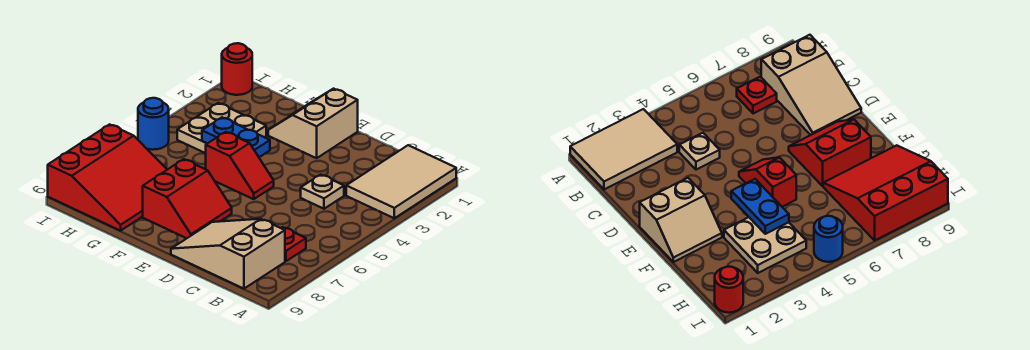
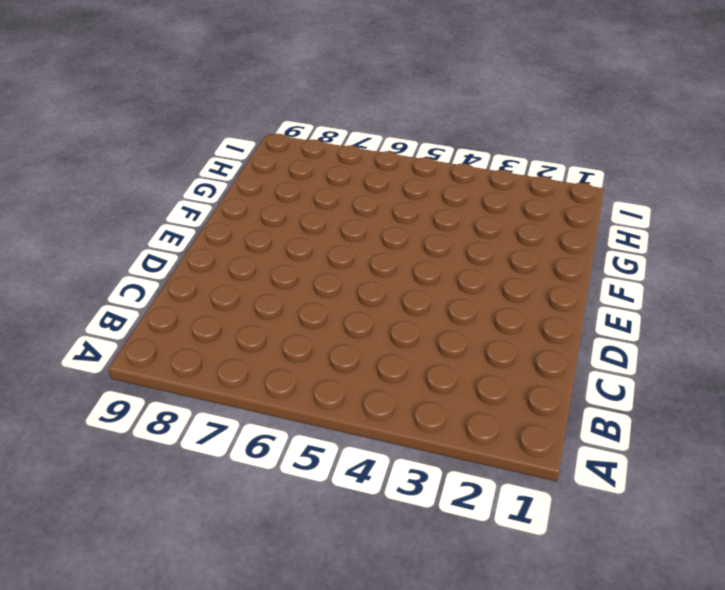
none -> tan 2x3 tile [346,145,456,218]
none -> red 1x1 plate [282,227,306,261]
none -> tan 2x3 slope [171,219,285,289]

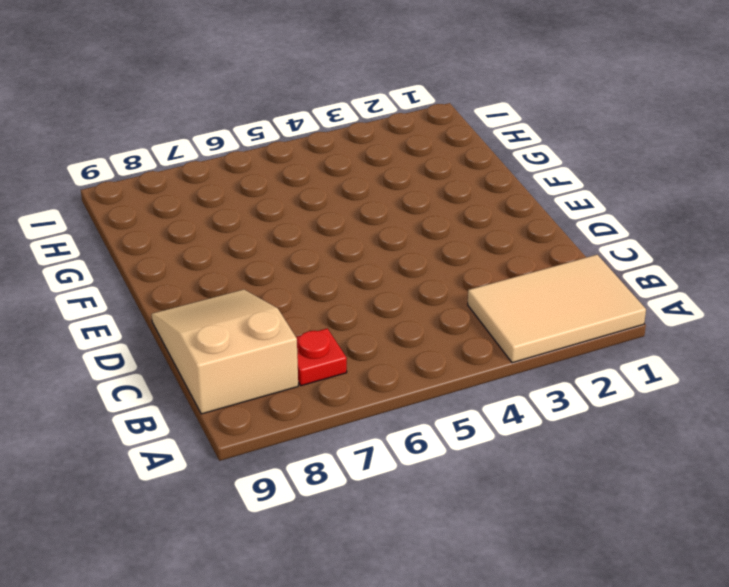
none -> tan 1x1 plate [301,175,344,209]
none -> tan 2x2 slope [268,89,358,158]
none -> red 1x2 slope [206,132,274,199]

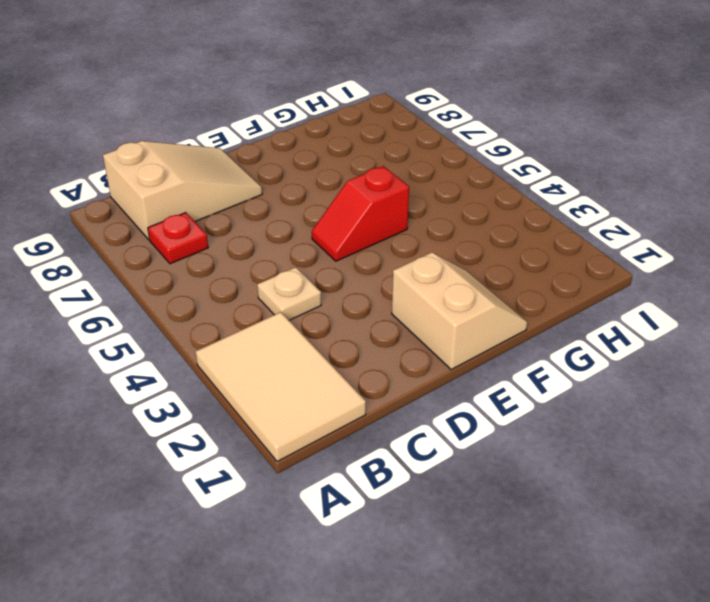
none -> red 2x2 slope [143,159,232,238]
none -> tan 2x2 plate [177,103,266,153]
none -> red 3x3 slope [48,124,167,231]

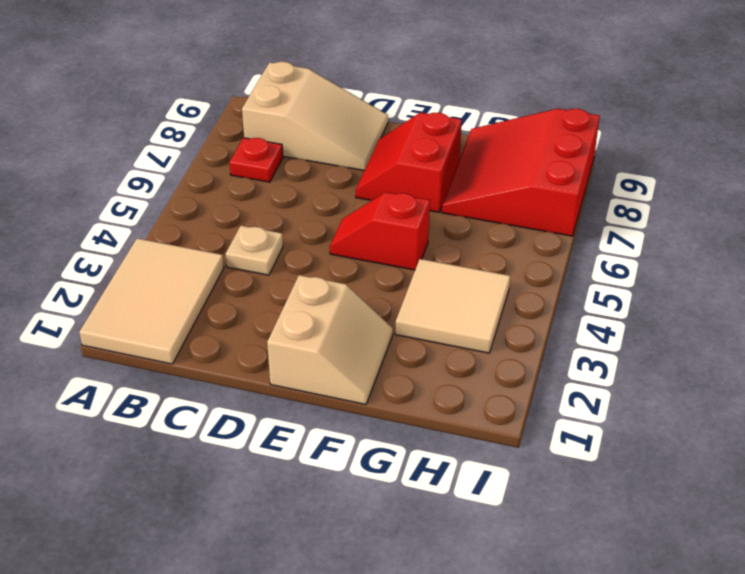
tan 2x2 tile [395,259,510,353] -> tan 2x2 plate [177,103,266,153]
none -> red 1x1 round brick [222,43,252,95]
none -> blue 1x1 round brick [138,98,169,150]
none -> blue 1x2 plate [202,118,270,157]

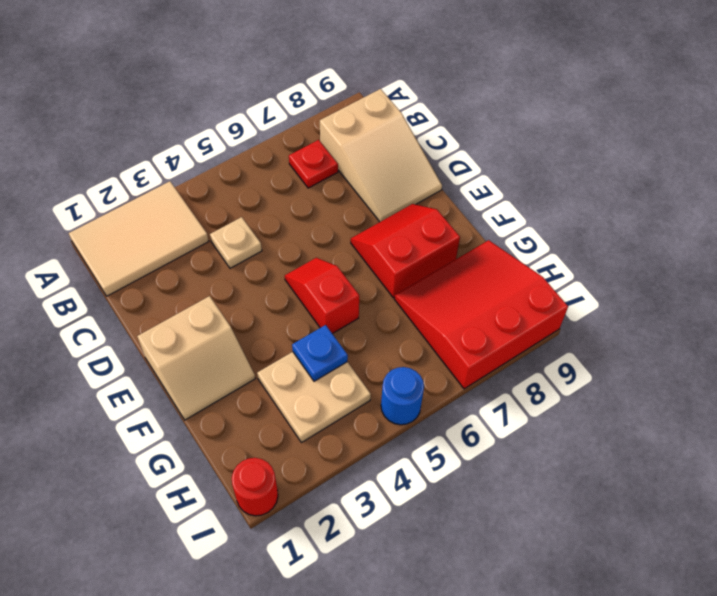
blue 1x1 plate [292,325,348,381] -> blue 1x2 plate [202,118,270,157]

